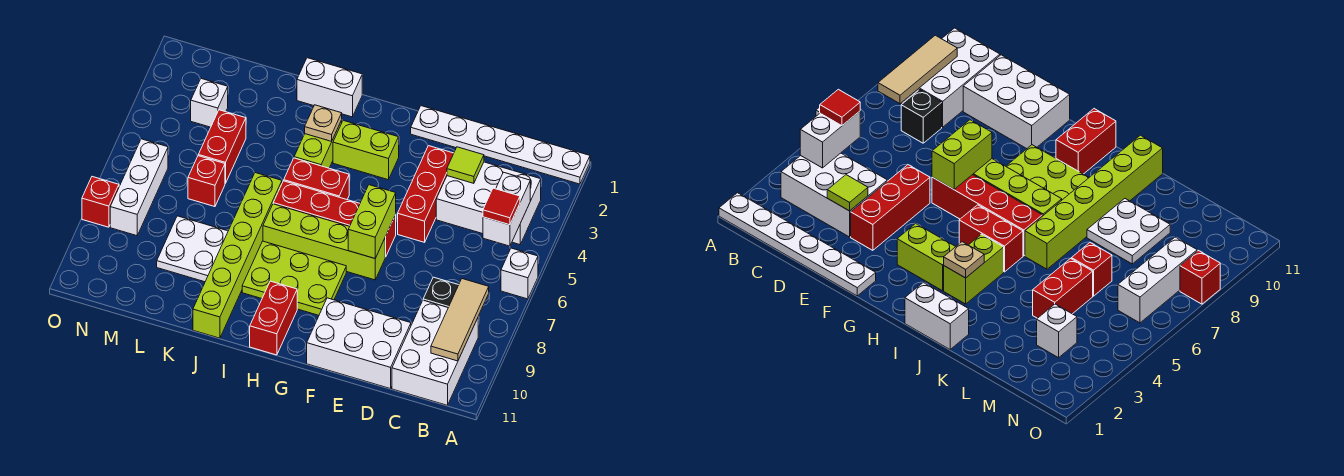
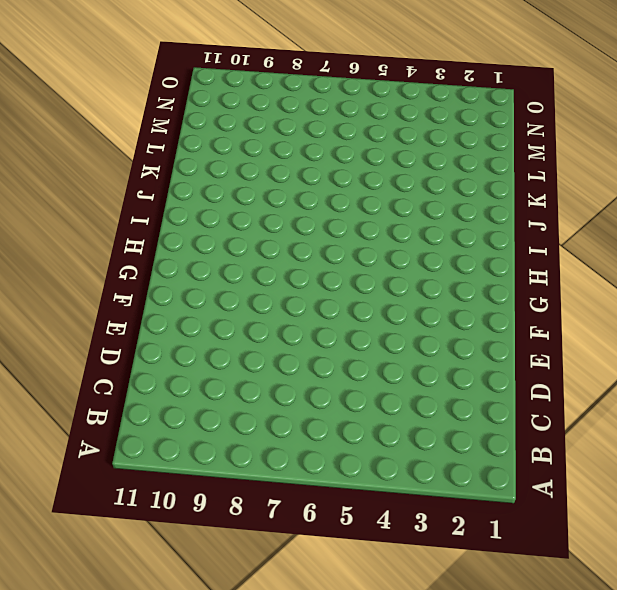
none -> white 1x6 plate [411,106,590,184]
none -> white 1x1 brick [501,248,538,299]
none -> white 2x3 brick [436,162,541,245]

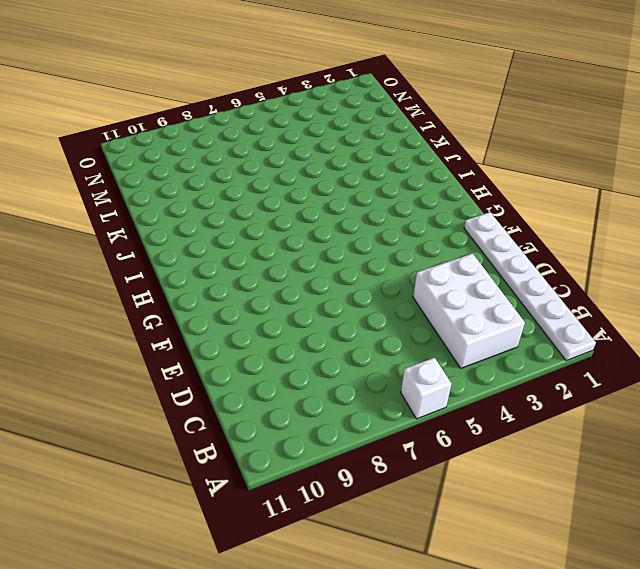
none -> white 2x3 brick [392,300,478,405]
none -> black 1x1 brick [423,277,458,307]
none -> white 2x3 brick [307,298,411,389]

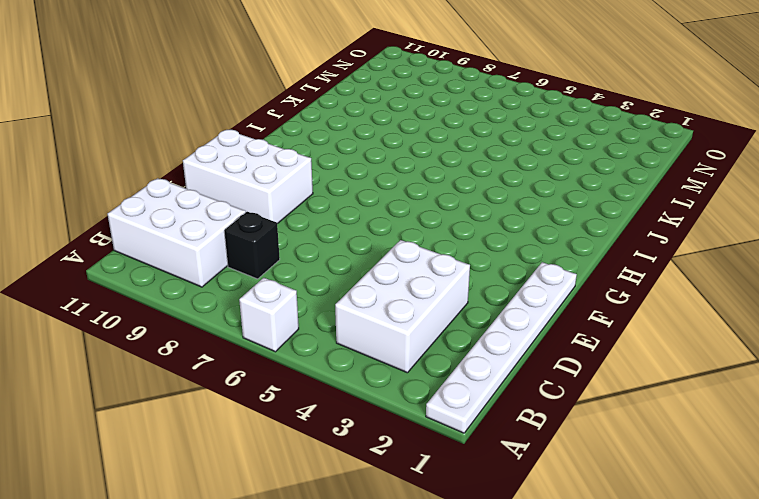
white 2x3 brick [183,130,313,224] -> white 2x3 brick turned to [307,298,411,389]
none -> red 1x3 brick [398,146,454,242]
none -> red 1x4 brick [273,181,396,257]
none -> lime 1x4 brick [263,204,385,280]

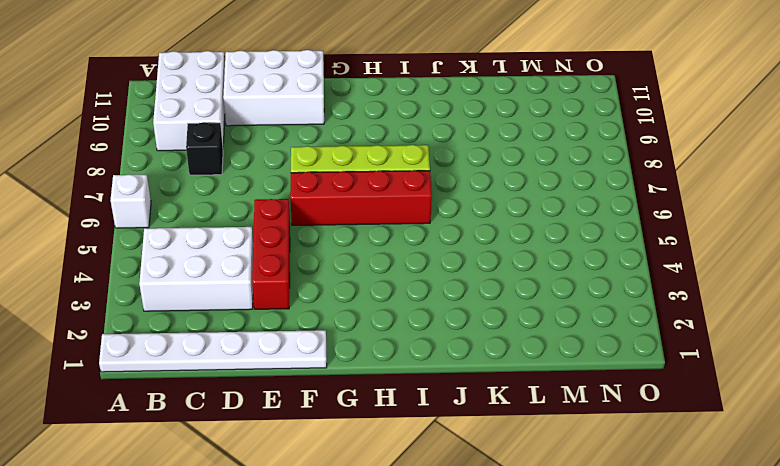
none -> lime 1x2 brick [333,120,399,180]
none -> lime 2x3 plate [242,241,346,315]
none -> red 1x2 brick [284,158,349,199]

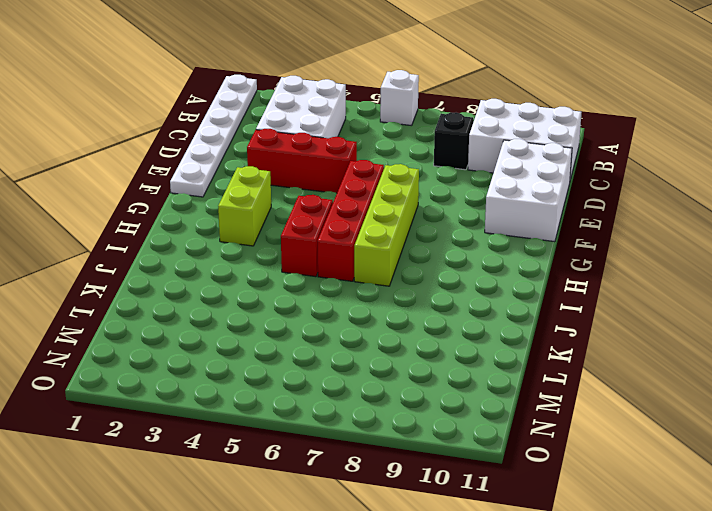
none -> lime 2x3 plate [242,241,346,315]
none -> red 1x2 brick [250,281,297,355]
none -> white 1x2 brick [297,58,362,117]

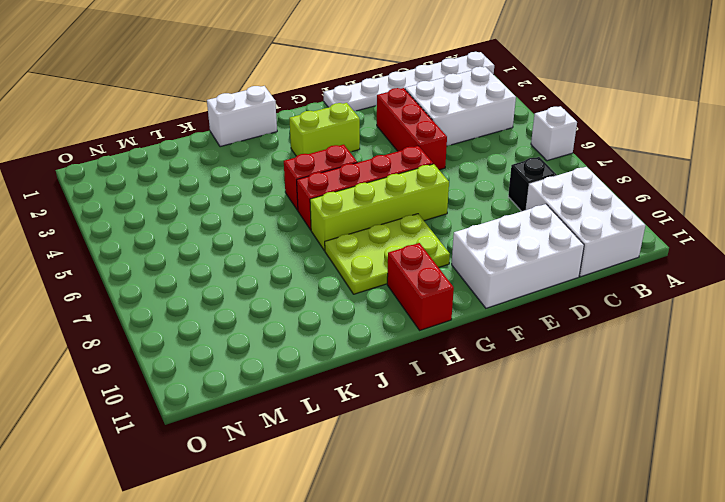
none -> lime 1x2 brick [294,120,342,168]
none -> lime 1x6 brick [193,173,282,338]
none -> white 2x2 plate [157,216,228,282]

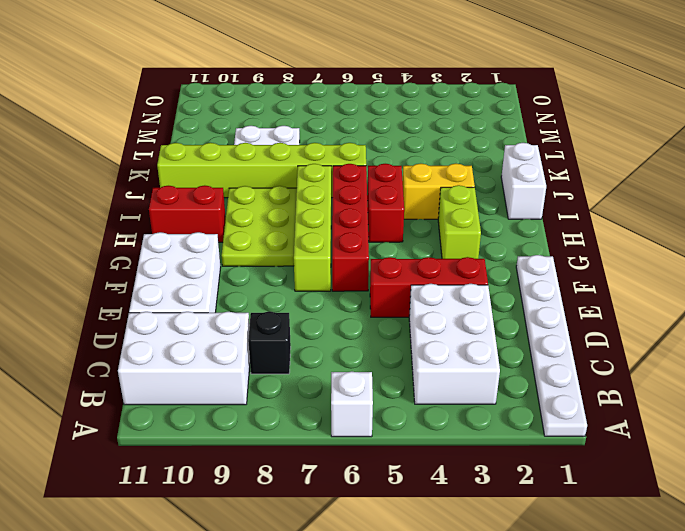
yellow 1x2 brick [403,164,475,219] -> lime 1x2 brick [294,120,342,168]
none -> red 1x2 brick [198,110,246,183]
none -> red 1x1 brick [188,156,225,207]
none -> white 1x1 brick [191,79,228,127]

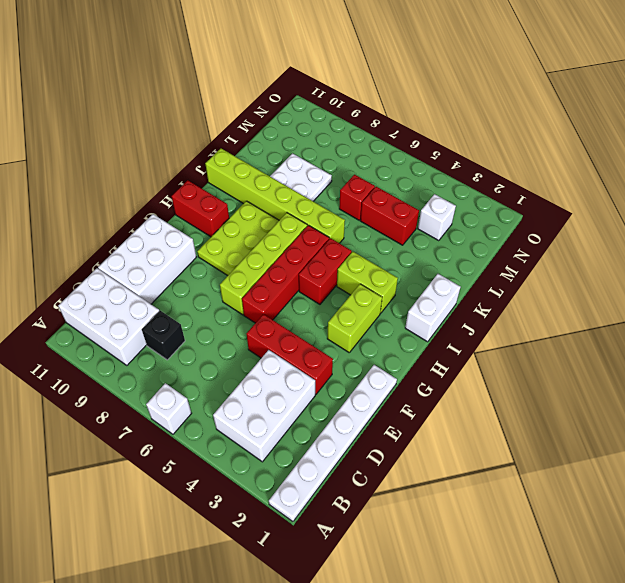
none -> white 1x3 brick [110,139,168,236]
none -> red 1x1 brick [82,177,119,227]
none -> white 1x2 brick [483,172,530,246]

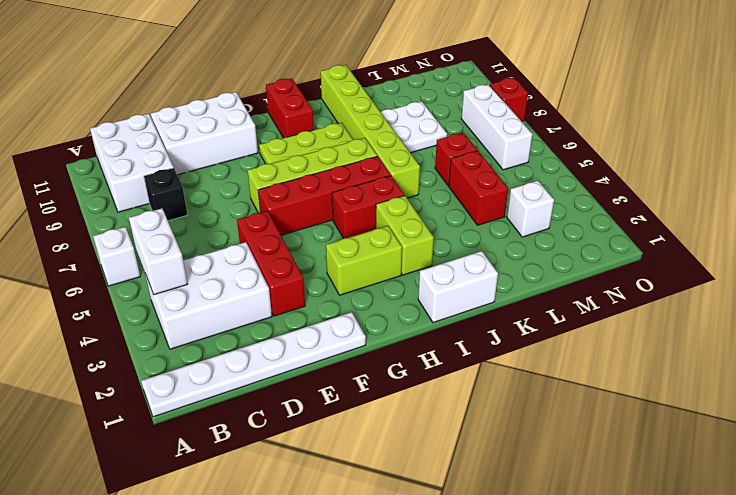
none -> tan 1x3 tile [431,279,489,361]
none -> lime 1x1 tile [447,147,484,183]
none -> lime 1x2 brick [348,185,396,258]

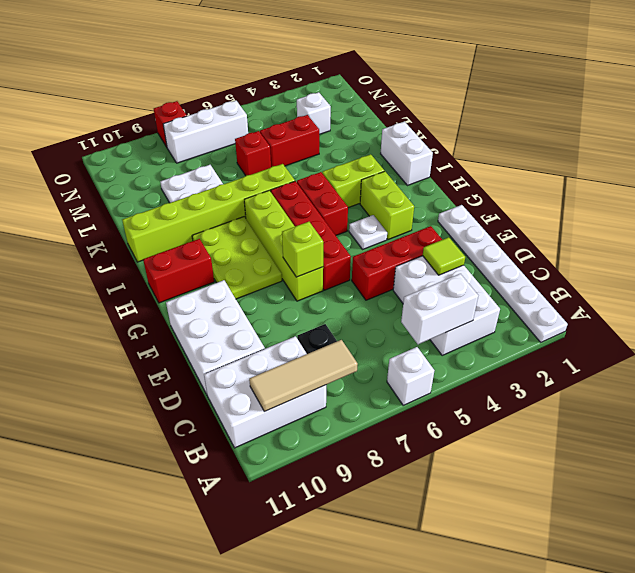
lime 1x1 brick [282,222,323,277] -> lime 1x2 brick [348,185,396,258]
white 1x1 plate [349,215,387,249] -> none
none -> tan 1x1 plate [305,105,342,142]
none -> red 1x1 tile [483,188,520,225]

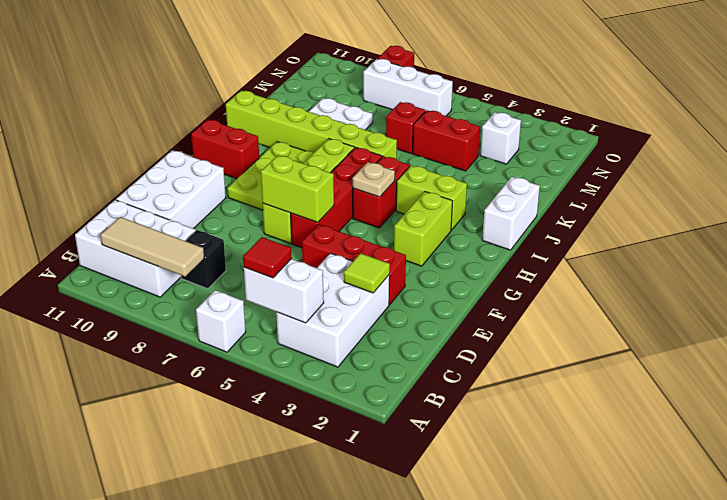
tan 1x1 plate [353,162,395,197] -> tan 1x1 plate moved to [305,105,342,142]
none -> white 1x6 plate [411,106,590,184]

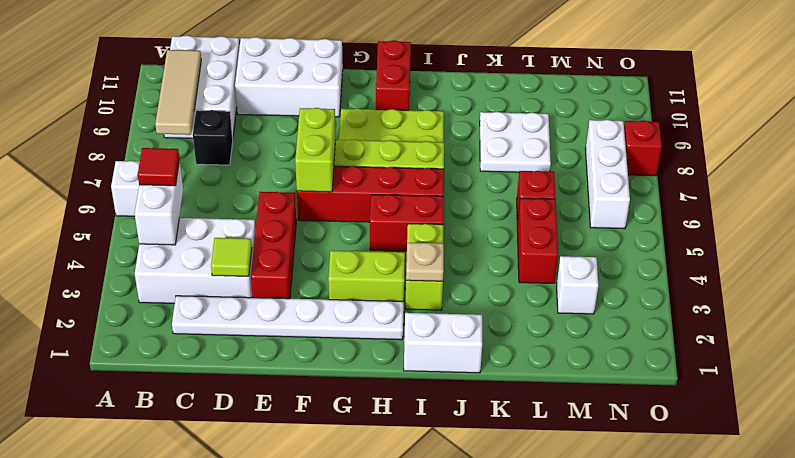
white 1x6 plate [172,296,404,340] -> white 1x6 plate moved to [411,106,590,184]
none -> lime 1x6 brick [193,173,282,338]

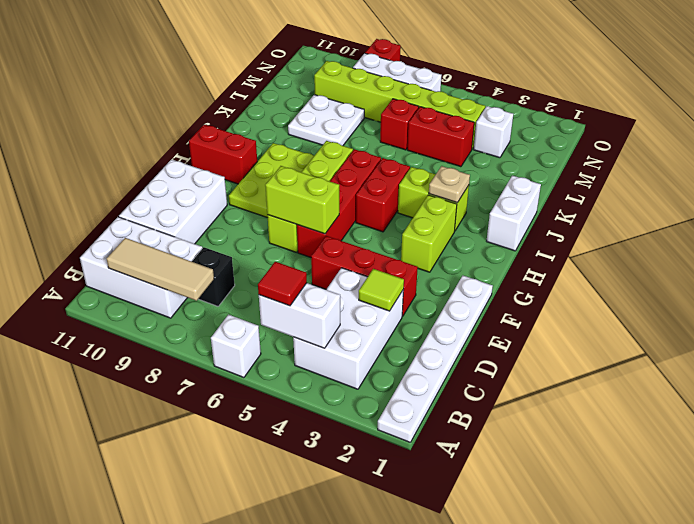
lime 1x6 brick [314,61,485,149] -> lime 1x6 brick moved to [193,173,282,338]

